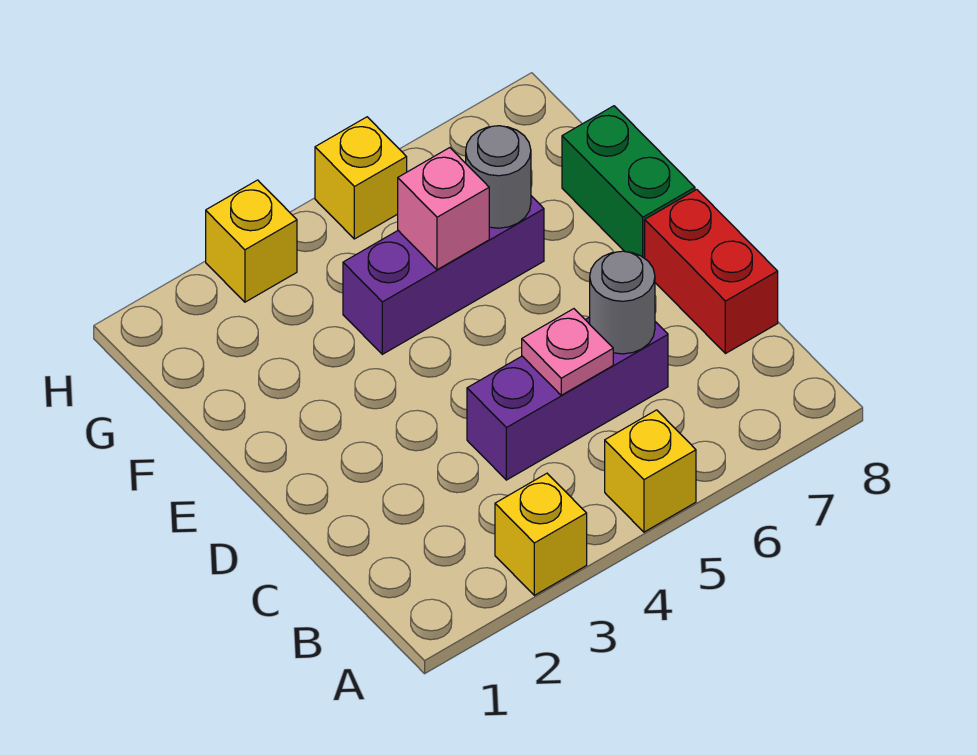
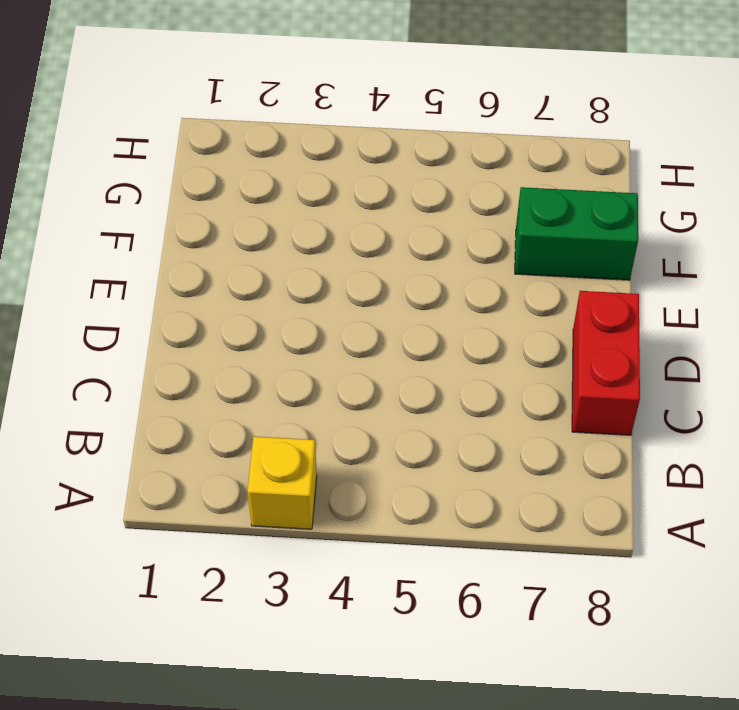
green 1x2 brick [515,187,638,280] -> green 1x2 brick turned to [562,106,695,258]
none -> yellow 1x1 brick [605,410,696,532]
none -> purple 1x3 brick [467,317,668,480]
none -> purple 1x3 brick [343,196,544,354]

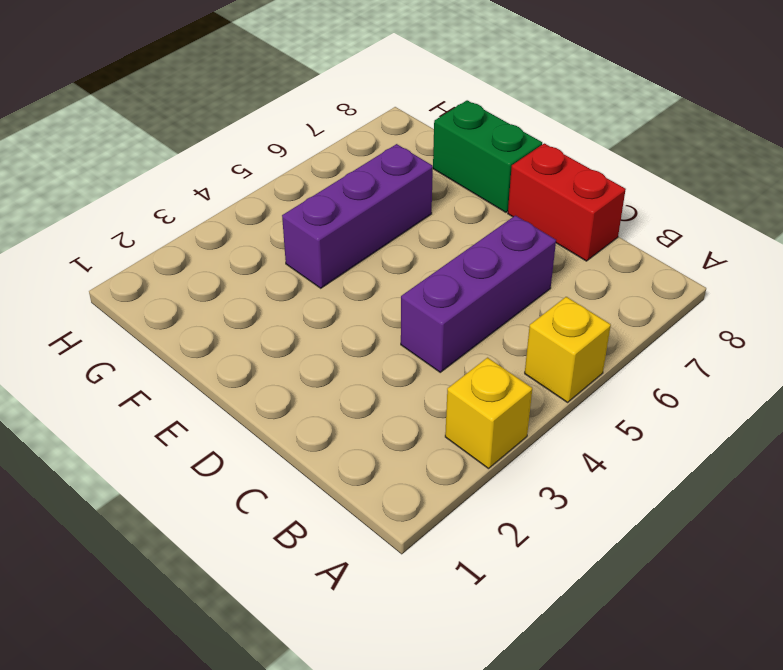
none -> yellow 1x1 brick [206,180,297,302]
none -> yellow 1x1 brick [315,117,407,239]
none -> pink 1x1 plate [522,309,613,395]

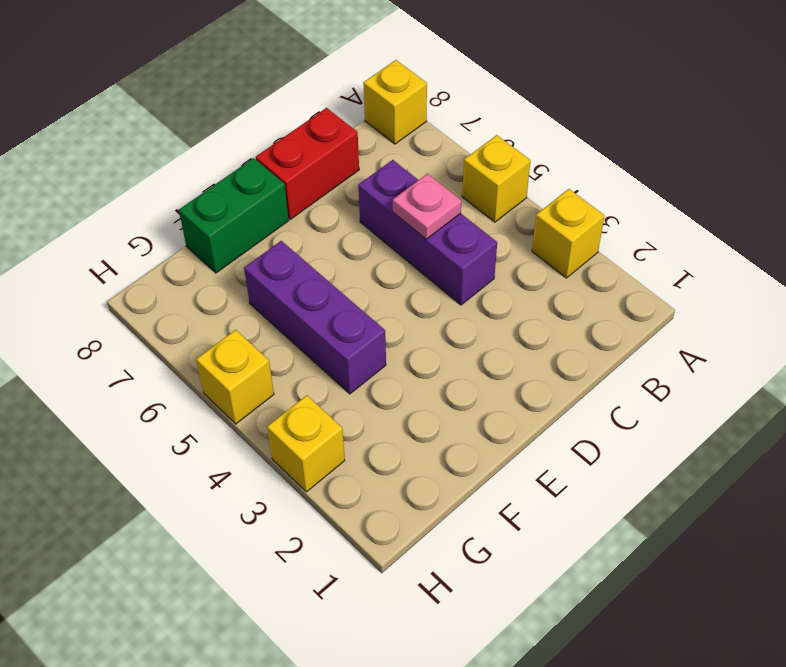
yellow 1x1 brick [363,60,427,144] -> none
none -> grey 1x1 round brick [590,251,655,354]
none -> pink 1x1 brick [398,148,489,270]
none -> grey 1x1 round brick [466,126,531,228]

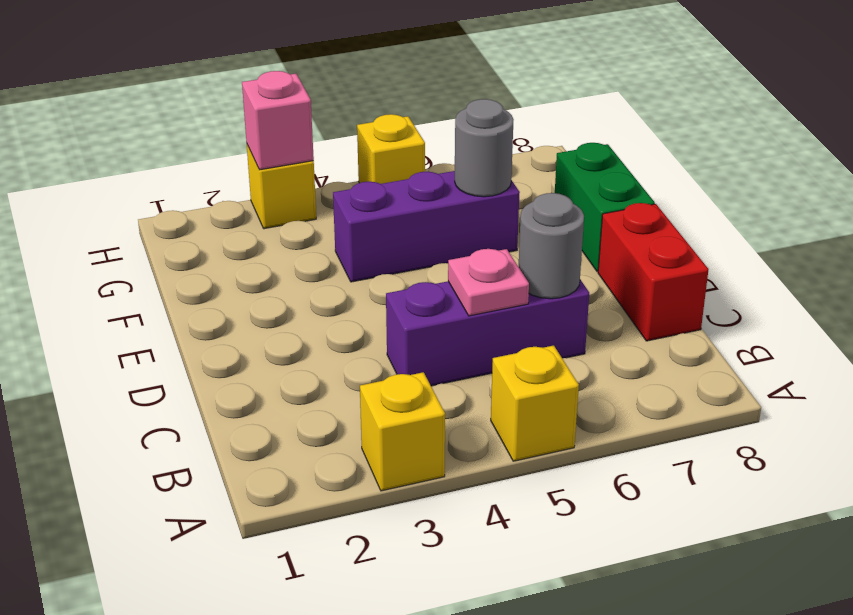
pink 1x1 brick [242,71,314,170] -> pink 1x1 brick moved to [398,148,489,270]

